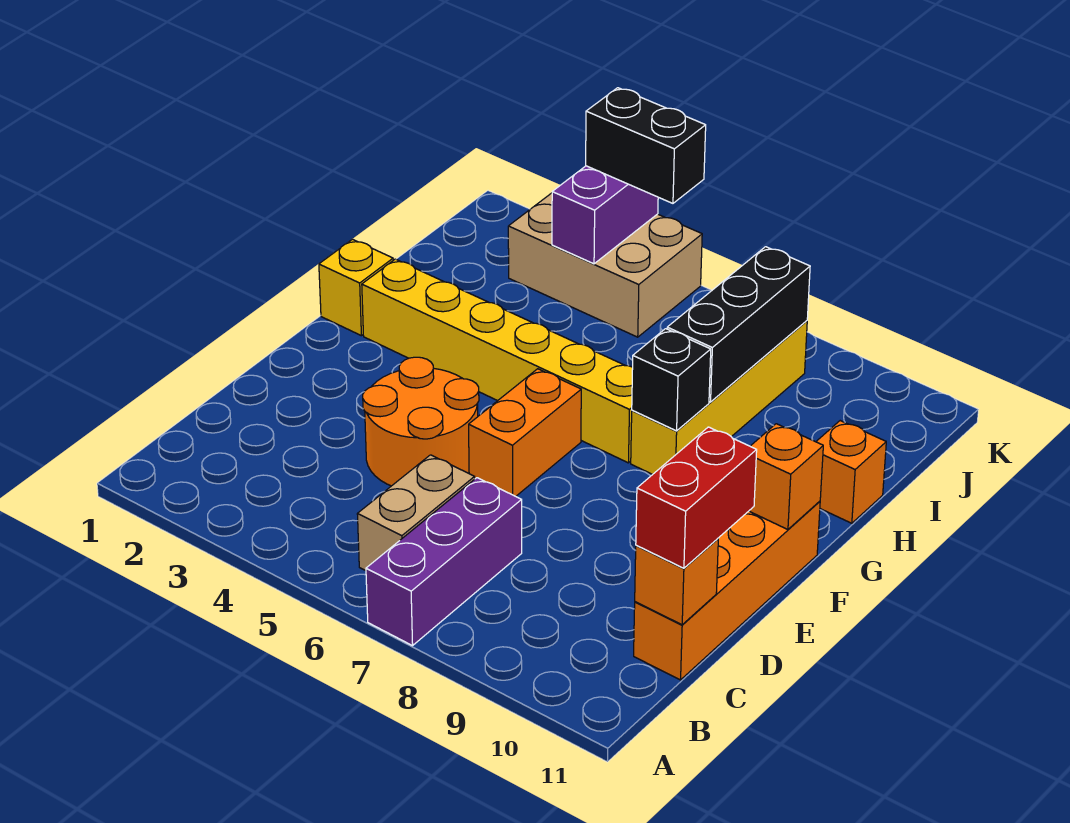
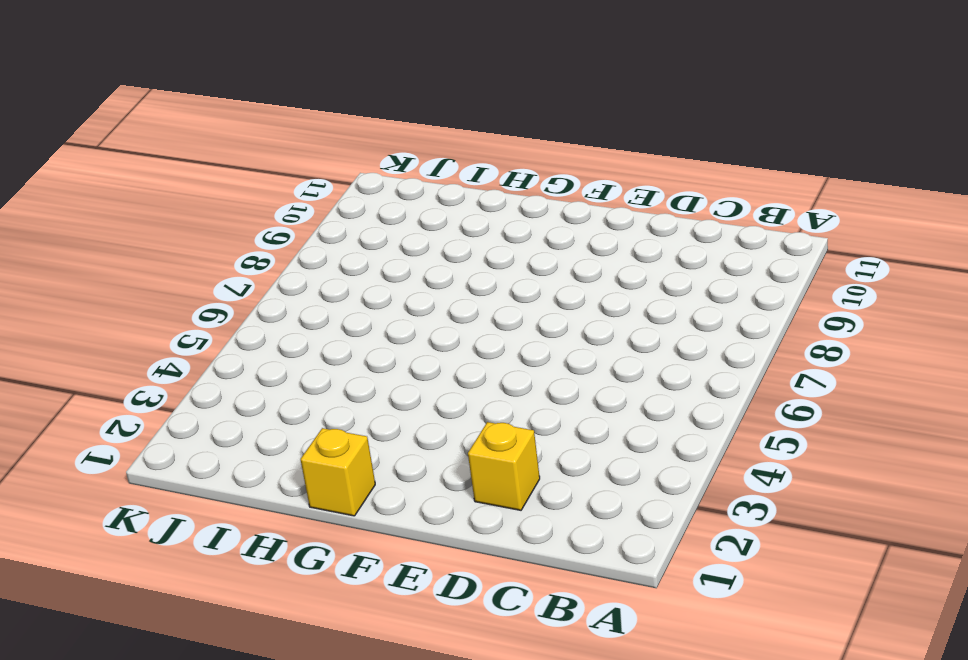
yellow 1x1 brick [468,422,540,510] -> none
none -> purple 1x3 brick [366,478,522,646]
none -> tan 1x2 brick [357,455,475,571]
none -> orange 1x4 brick [634,501,820,680]

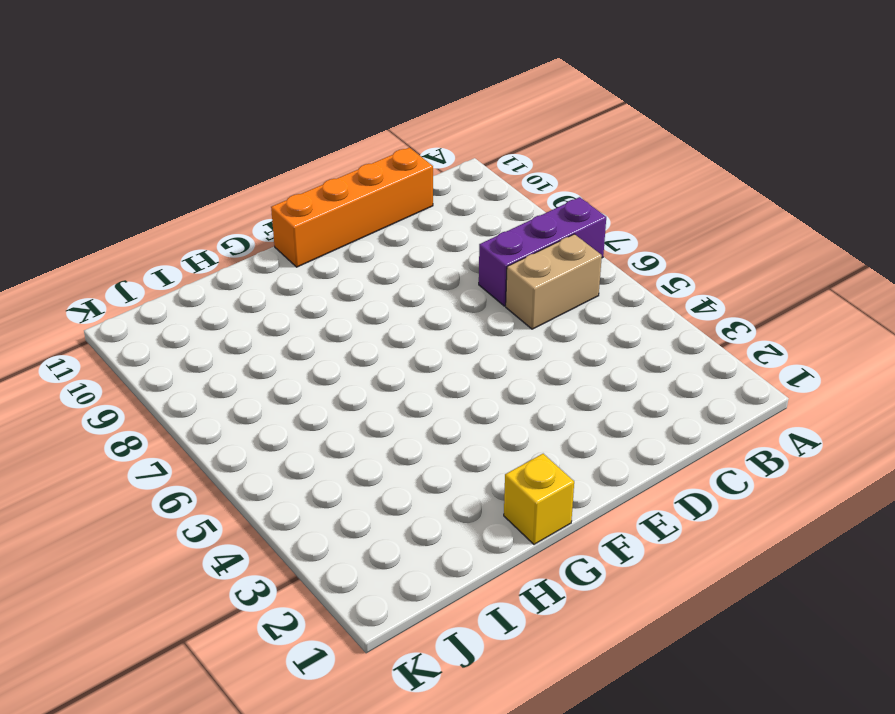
none -> orange 2x2 round brick [363,357,479,486]
none -> orange 1x2 brick [469,369,581,496]
none -> yellow 1x6 brick [362,259,633,463]

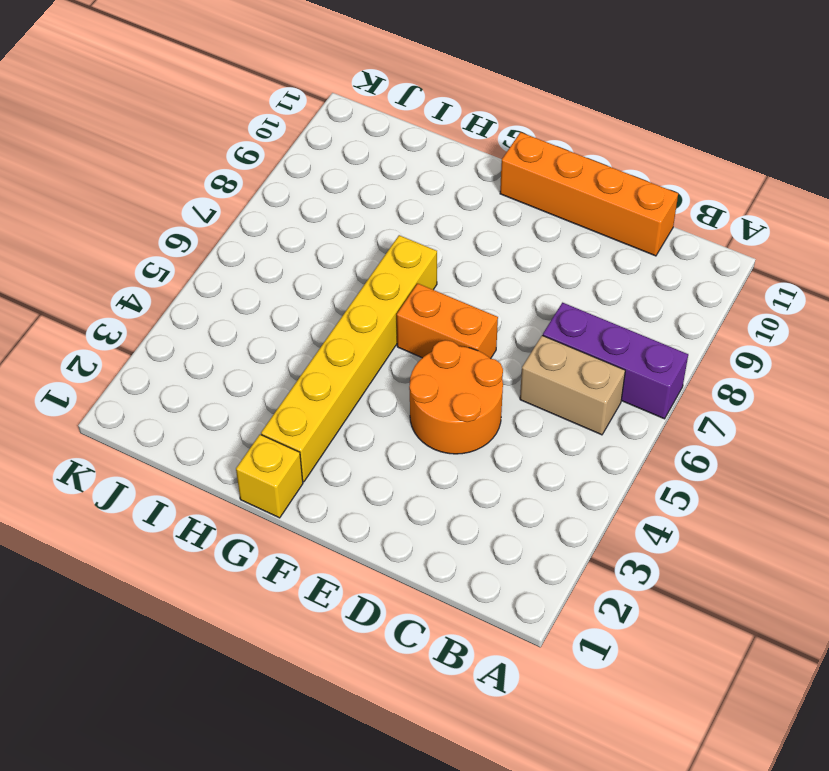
none -> yellow 1x4 brick [631,321,807,474]
none -> orange 1x1 brick [816,421,886,523]
none -> tan 2x3 brick [508,193,702,337]

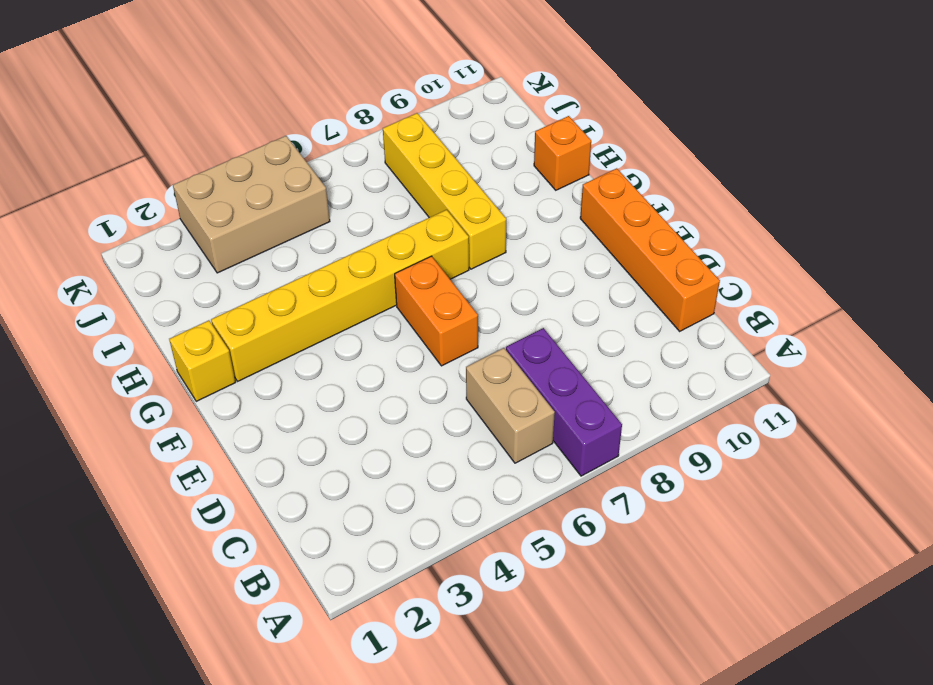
none -> orange 2x2 round brick [363,357,479,486]
none -> orange 1x1 brick [635,539,718,625]
none -> orange 1x1 brick [749,424,823,530]

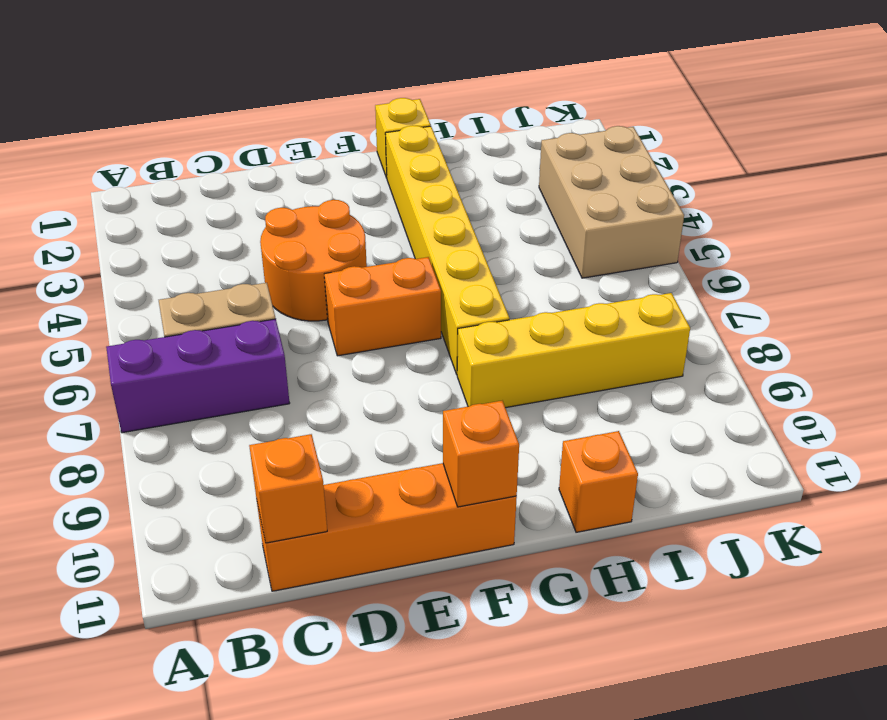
none -> black 1x1 brick [632,329,711,431]
none -> black 1x3 brick [667,247,810,402]
none -> purple 1x2 brick [552,166,658,264]

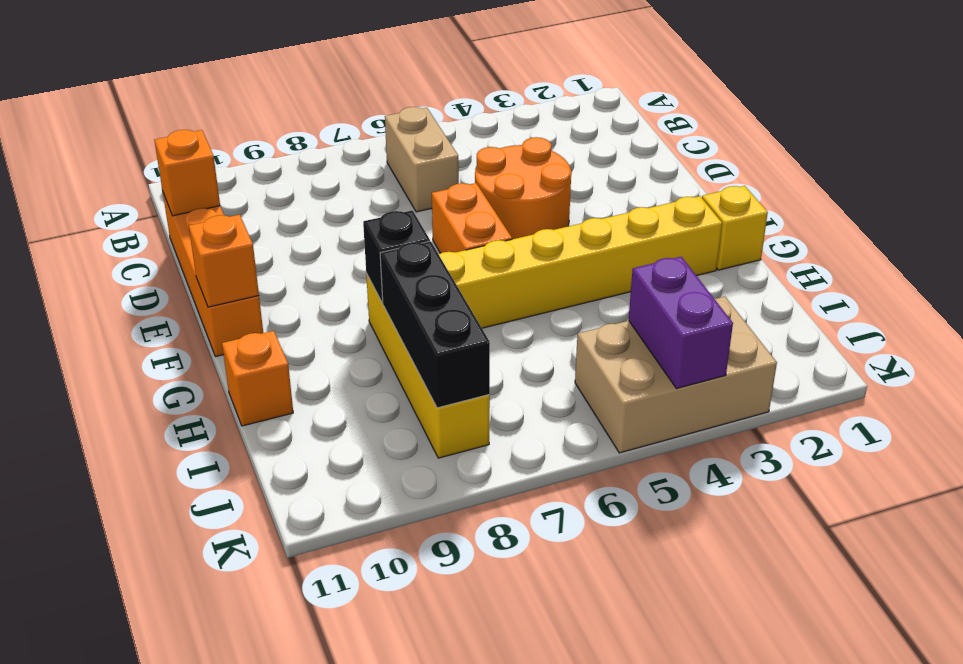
none -> purple 1x3 brick [366,478,522,646]
none -> red 1x2 brick [636,427,757,568]
none -> black 1x2 brick [586,88,706,203]

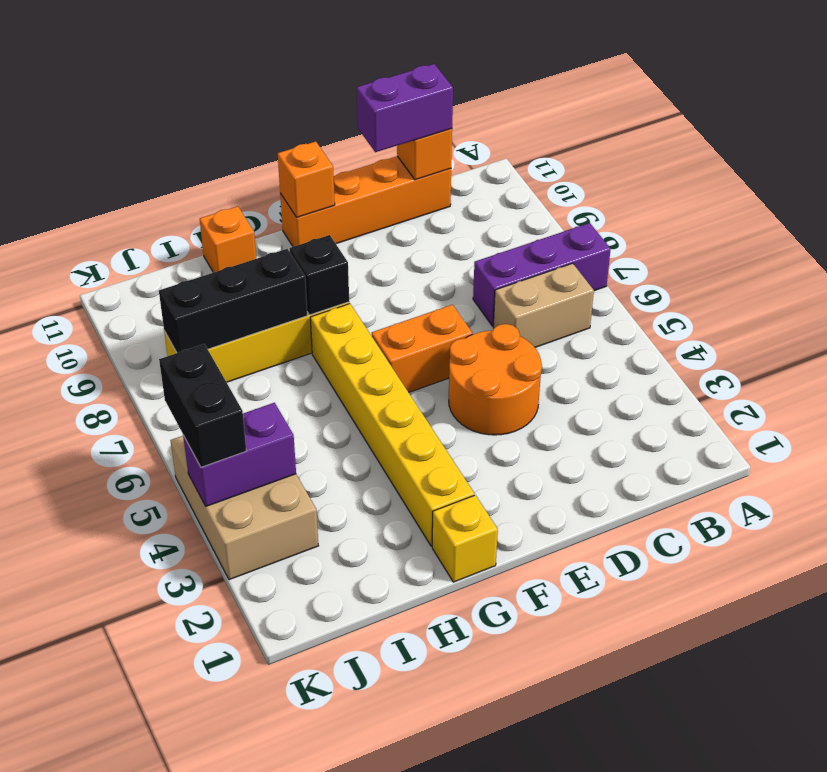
purple 1x2 brick [357,64,453,152] -> red 1x2 brick [636,427,757,568]

